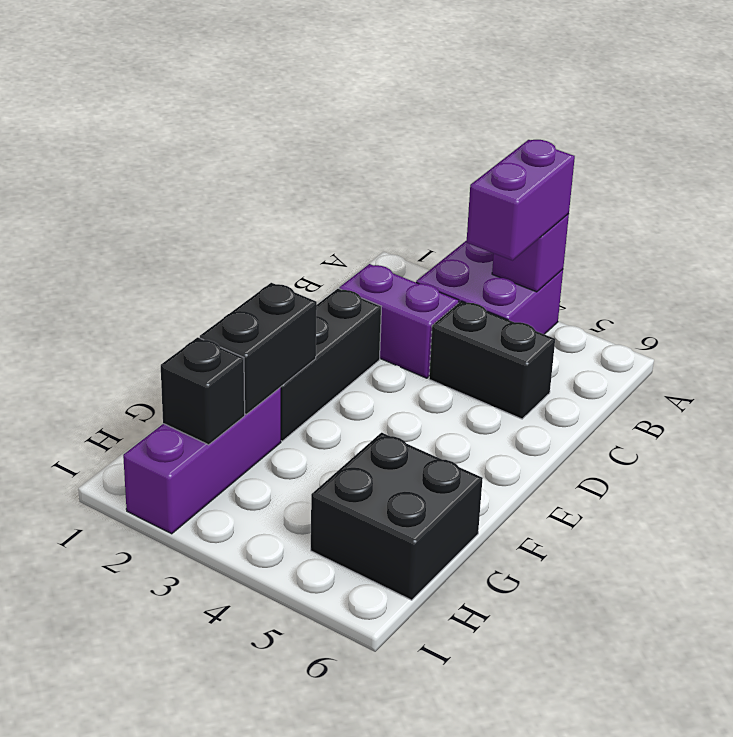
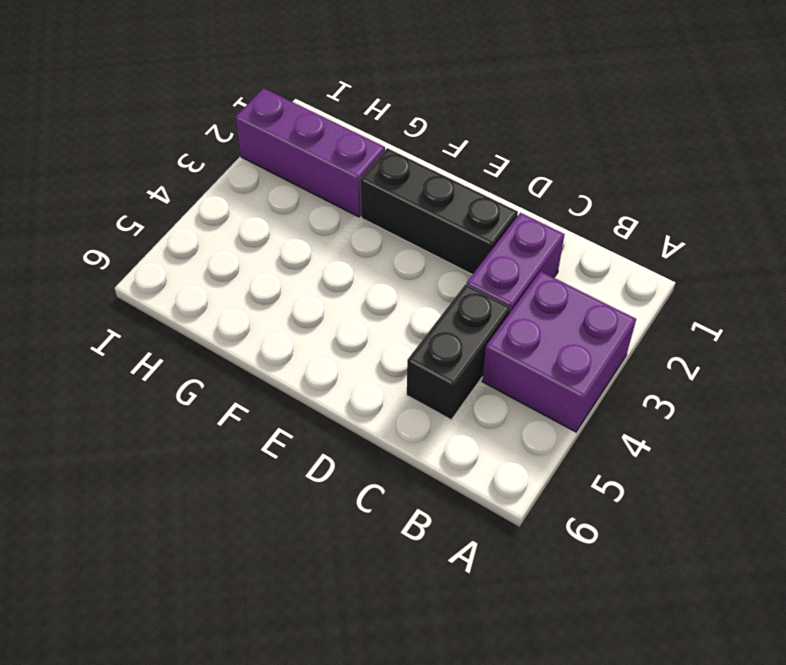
none -> black 2x2 brick [311,433,483,600]
none -> purple 1x1 brick [492,214,569,292]

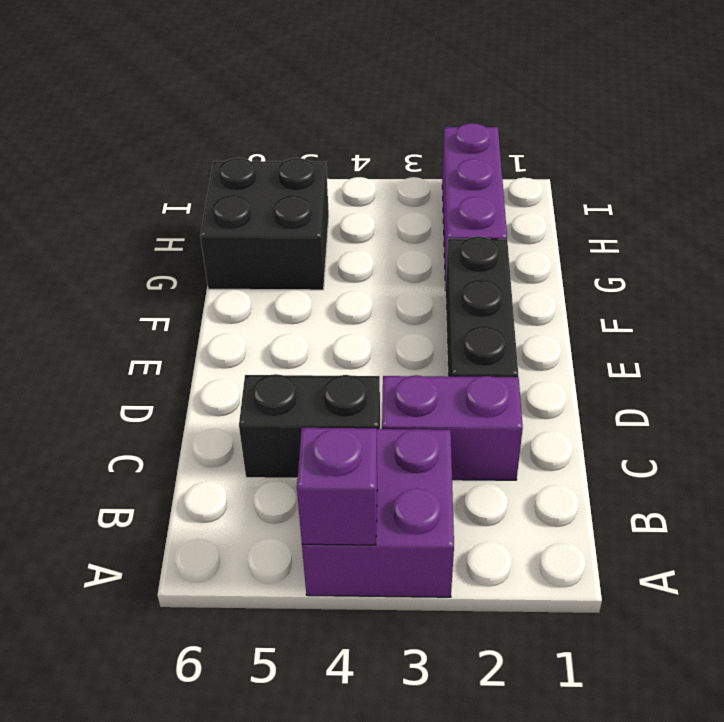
none -> black 1x2 brick [200,283,317,414]
none -> black 1x1 brick [161,337,245,445]

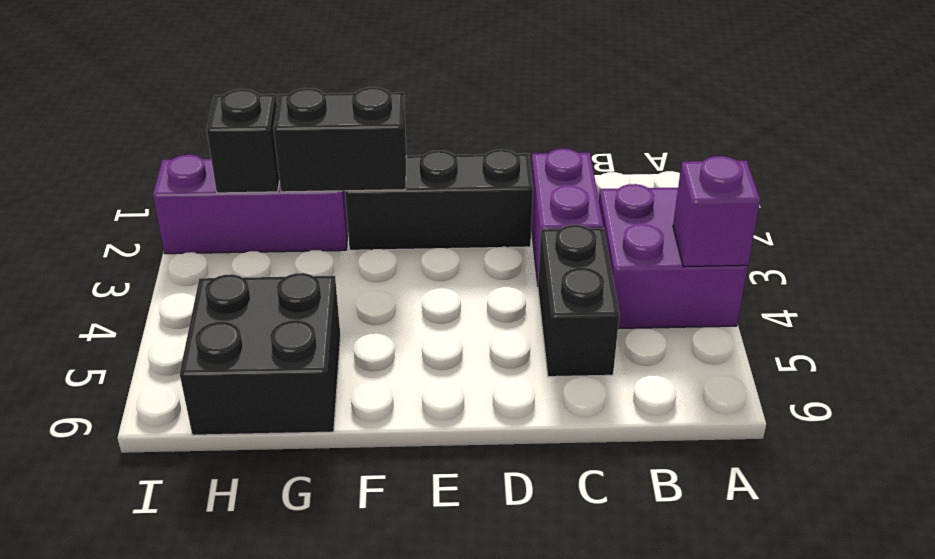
none -> purple 1x2 brick [466,140,575,260]

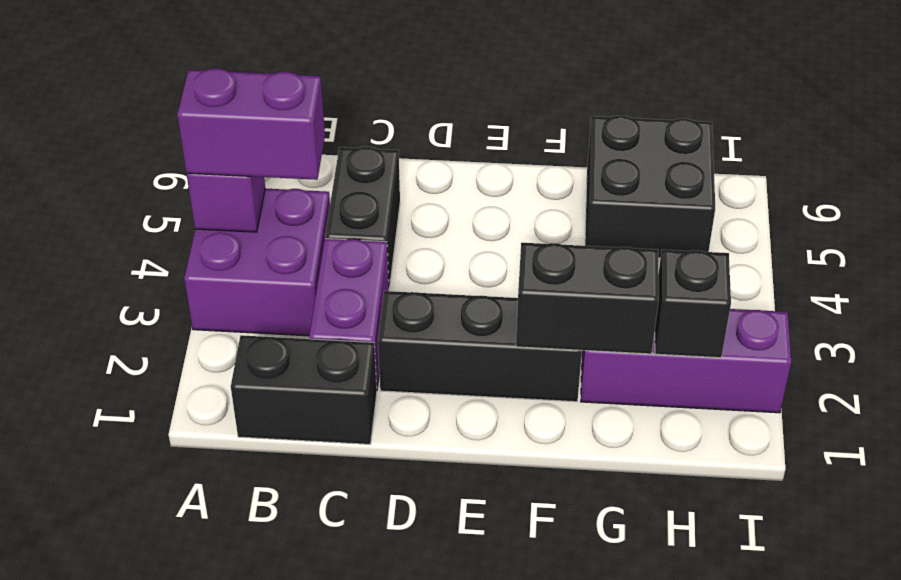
black 1x2 brick [231,335,377,444] -> none

